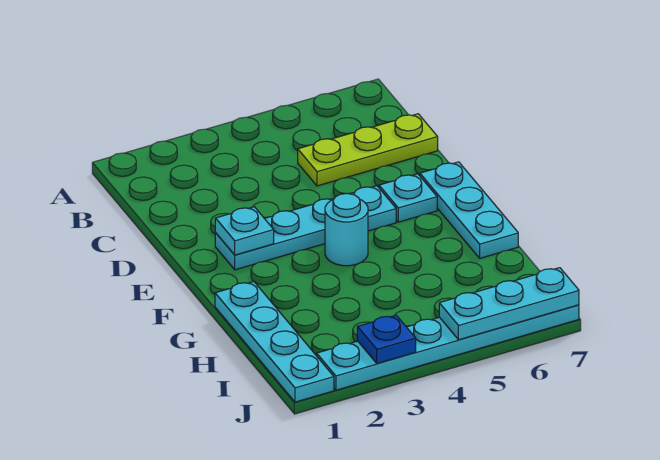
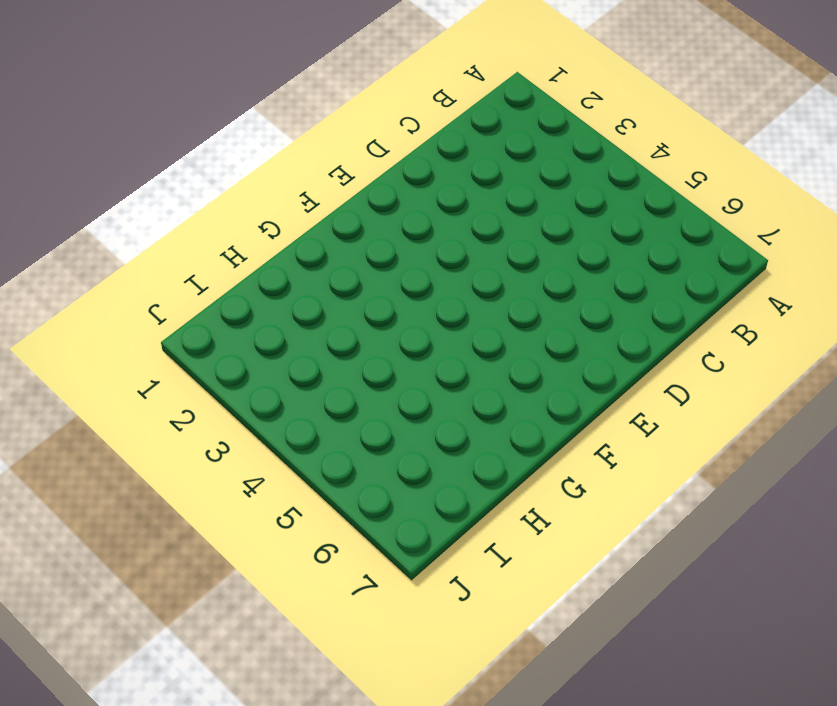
none -> lime 1x3 plate [298,114,438,186]
none -> cyan 1x4 plate [215,186,396,270]

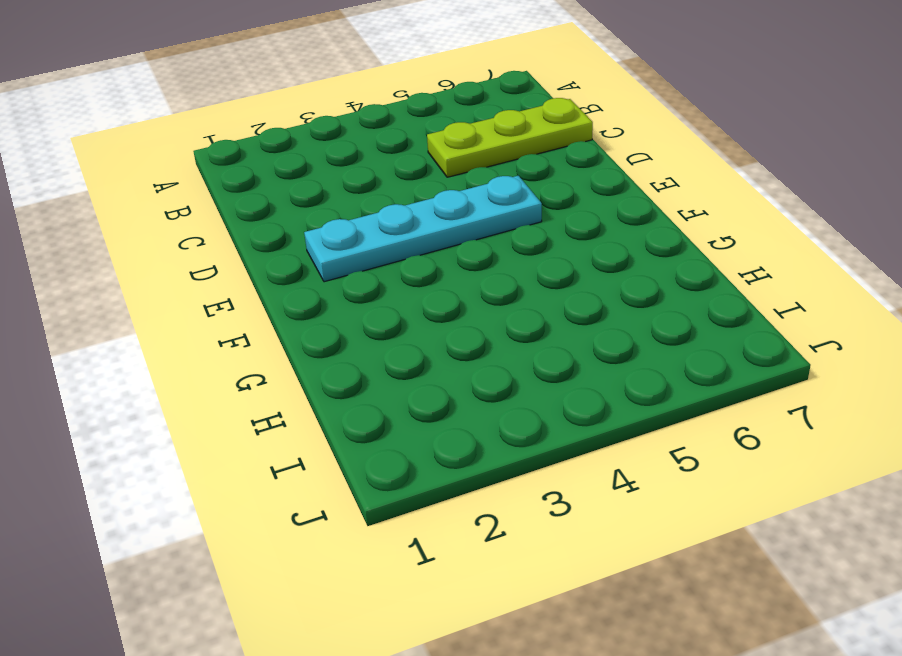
none -> cyan 1x1 plate [379,174,437,222]
none -> cyan 1x3 plate [420,162,518,258]

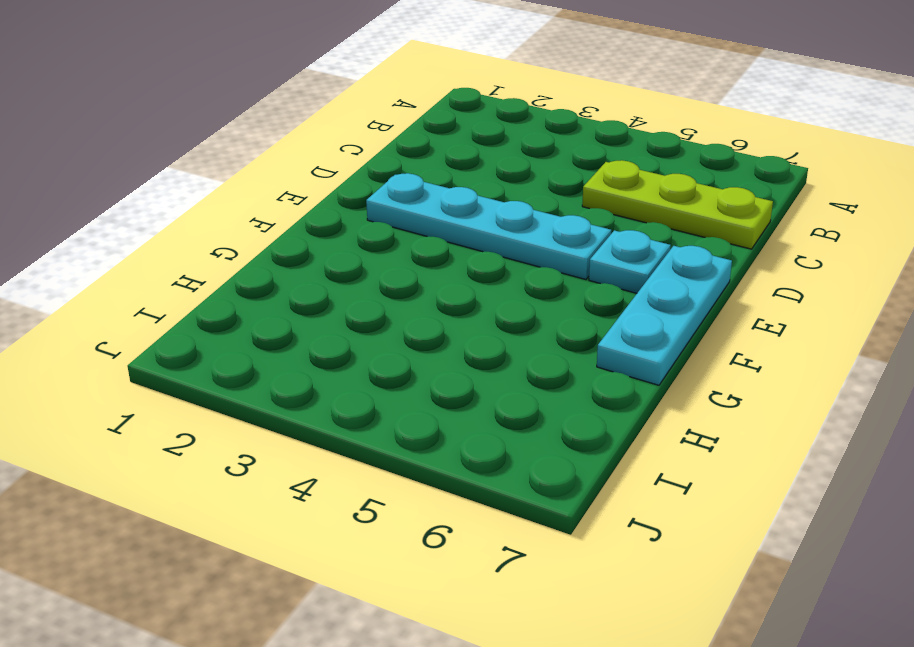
none -> cyan 1x1 round brick [325,193,368,266]
none -> cyan 1x4 plate [215,282,334,402]

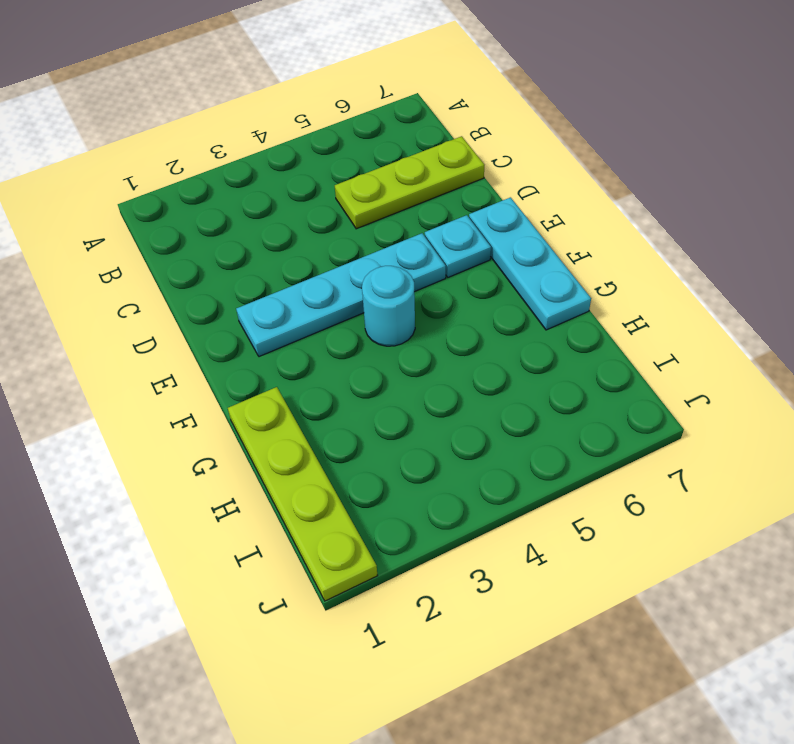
lime 1x4 plate [228,387,378,601] -> cyan 1x4 plate [215,282,334,402]
none -> cyan 1x6 plate [317,305,579,390]
none -> cyan 1x1 plate [215,207,274,255]

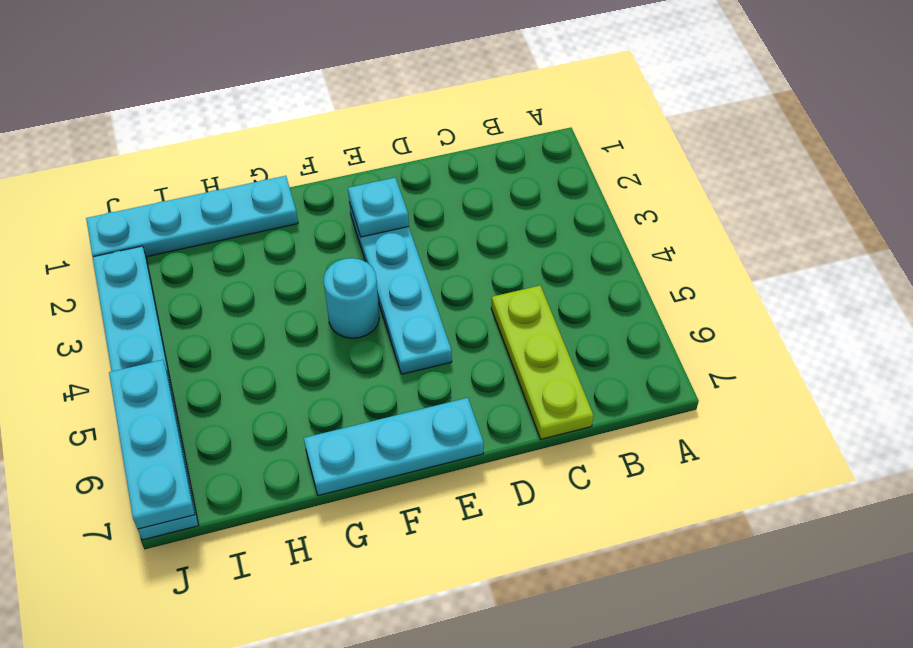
none -> cyan 1x1 plate [379,174,437,222]
none -> blue 1x1 plate [357,315,416,363]

